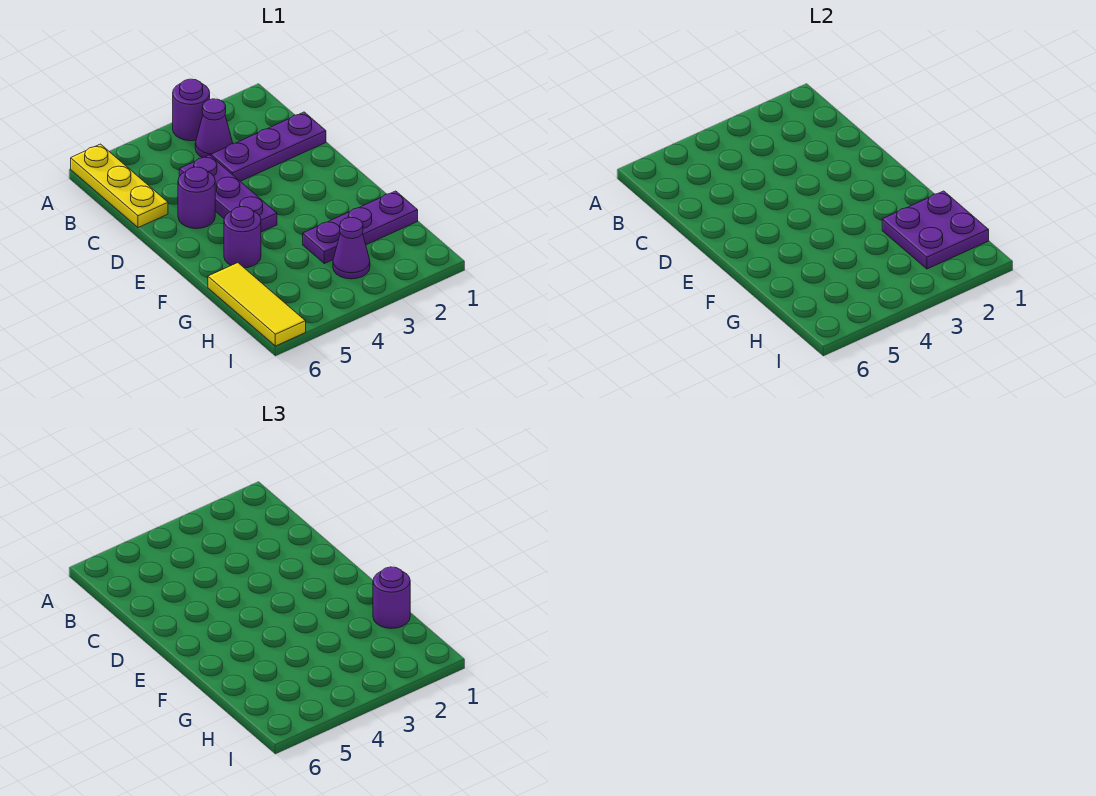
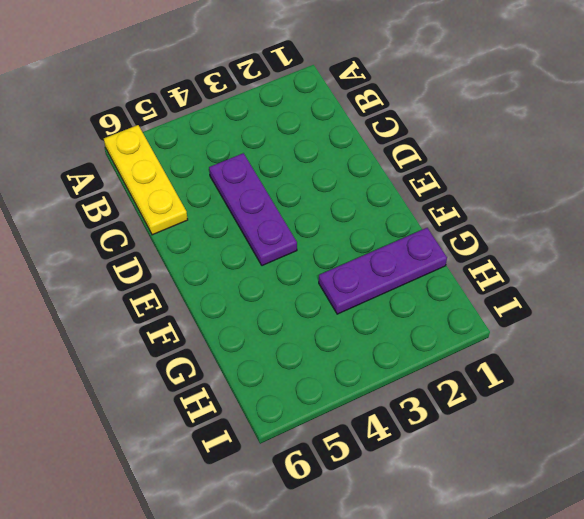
none -> purple 1x1 round brick [173,79,210,141]
none -> purple 1x1 cone [195,99,233,158]
none -> purple 1x3 plate [211,112,326,181]

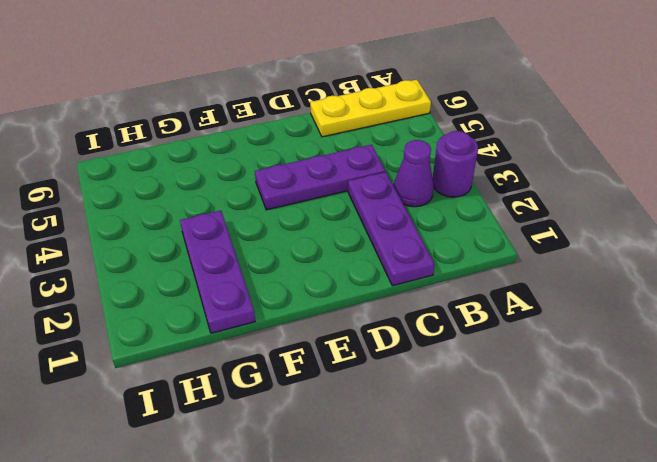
none -> purple 1x1 round brick [178,167,215,229]
none -> purple 1x1 round brick [224,207,261,268]
none -> yellow 1x3 tile [208,263,306,346]

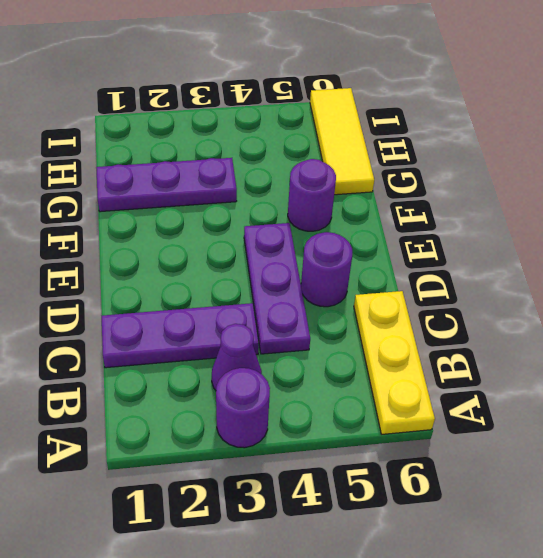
none -> purple 1x1 cone [333,217,370,279]
none -> purple 2x2 plate [882,191,989,269]
none -> purple 1x1 round brick [373,567,410,629]

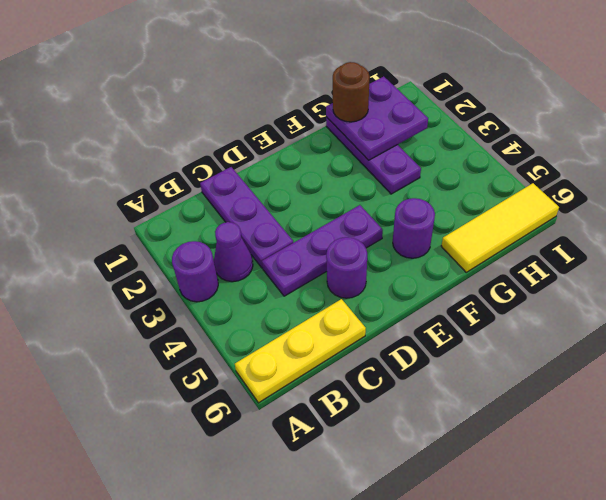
brown 1x1 round brick [333,62,370,122] -> purple 1x1 round brick [373,567,410,629]
none -> purple 1x1 cone [333,217,370,279]

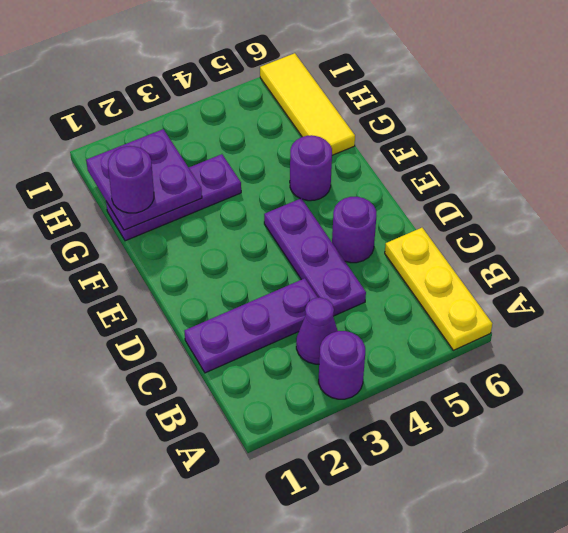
none -> purple 1x1 cone [333,217,370,279]

